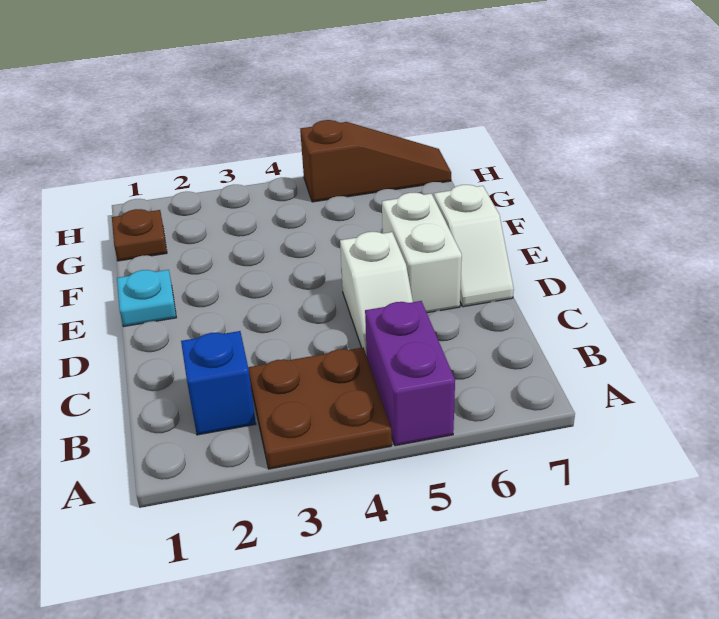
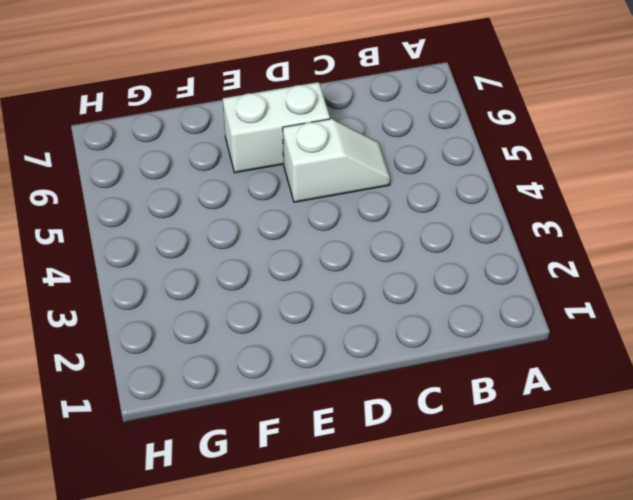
none -> brown 2x2 plate [248,348,392,469]
none -> purple 1x2 brick [365,301,455,446]

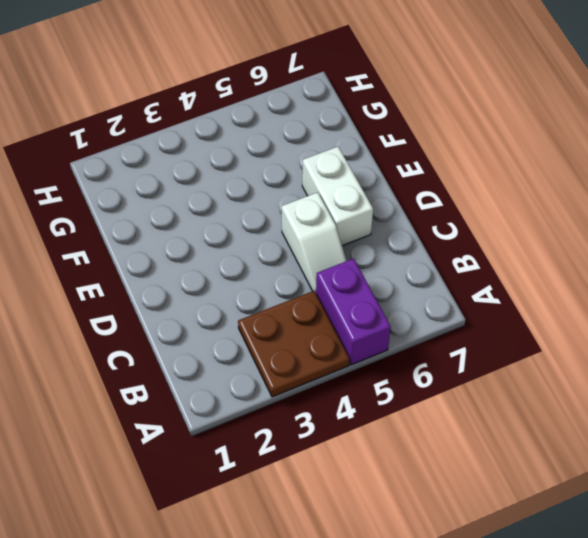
none -> blue 1x1 brick [181,331,256,435]
none -> white 1x2 slope [434,185,514,307]

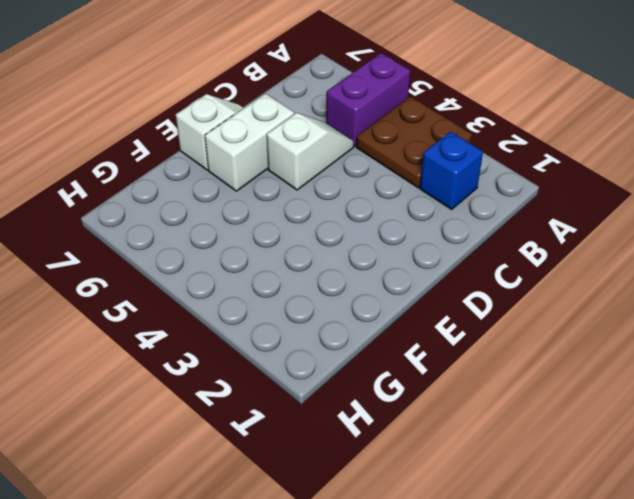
none -> cyan 1x1 plate [117,270,176,327]
none -> brown 1x1 plate [112,209,167,261]

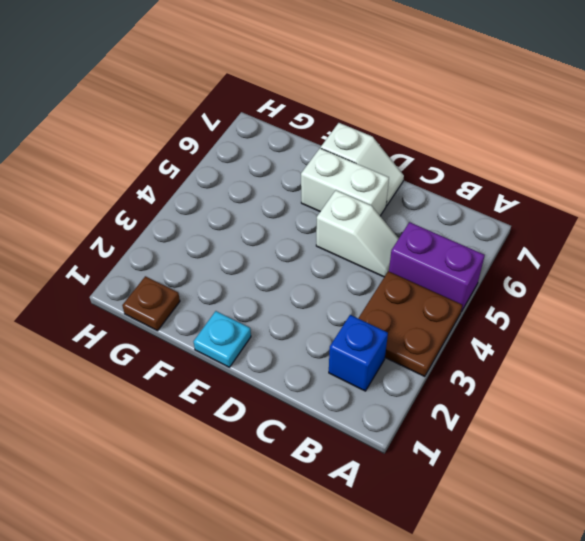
none -> brown 1x3 slope [300,120,451,202]

